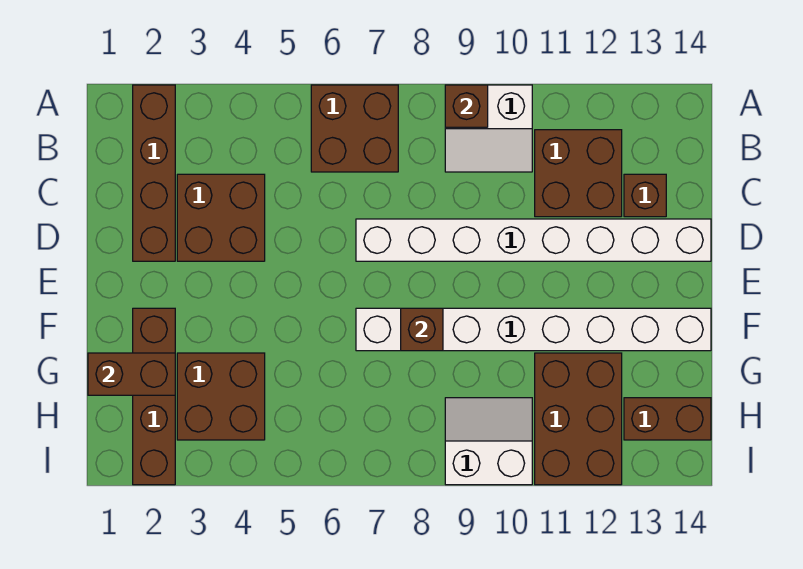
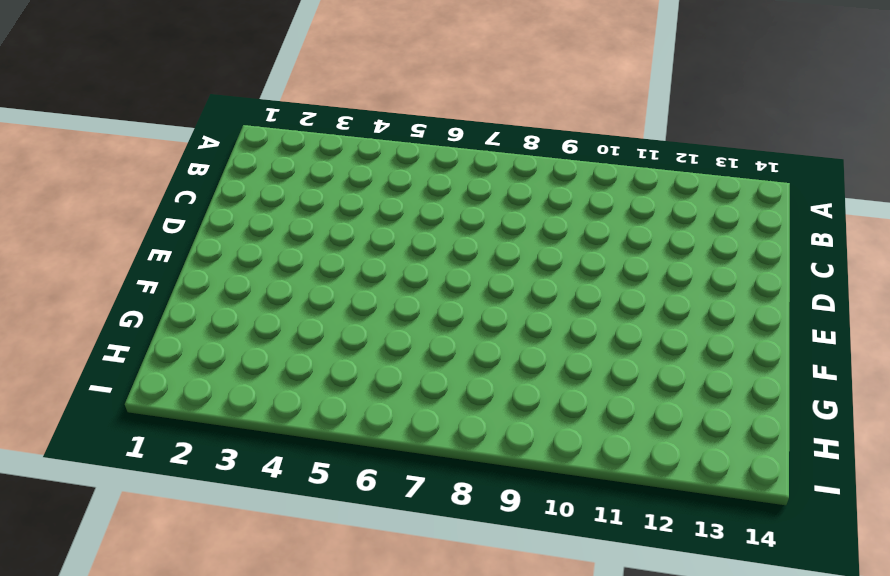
none -> brown 1x4 brick [133,85,175,261]
none -> brown 2x2 brick [311,85,398,172]
none -> white 2x2 slope [445,85,532,172]

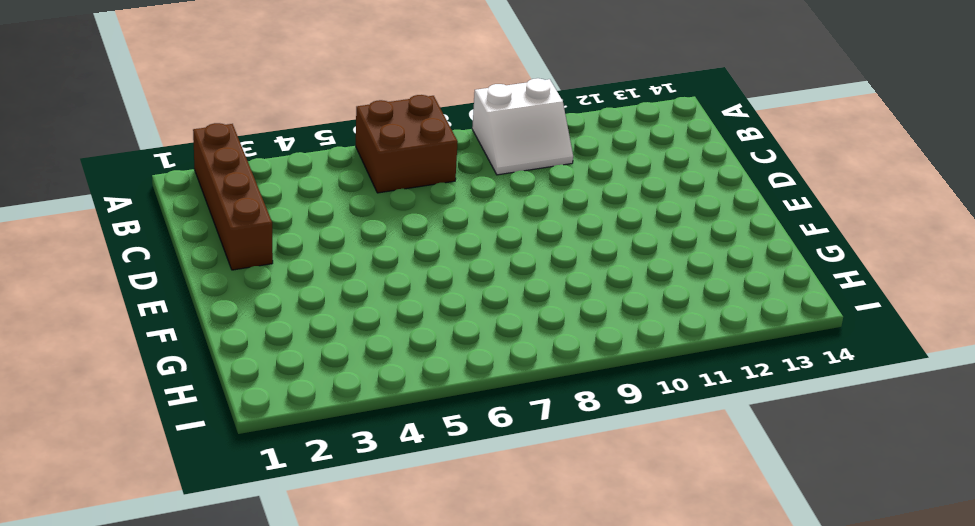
none -> brown 2x2 brick [535,130,622,217]
none -> brown 2x2 brick [177,174,265,261]
none -> brown 1x1 brick [624,174,666,217]

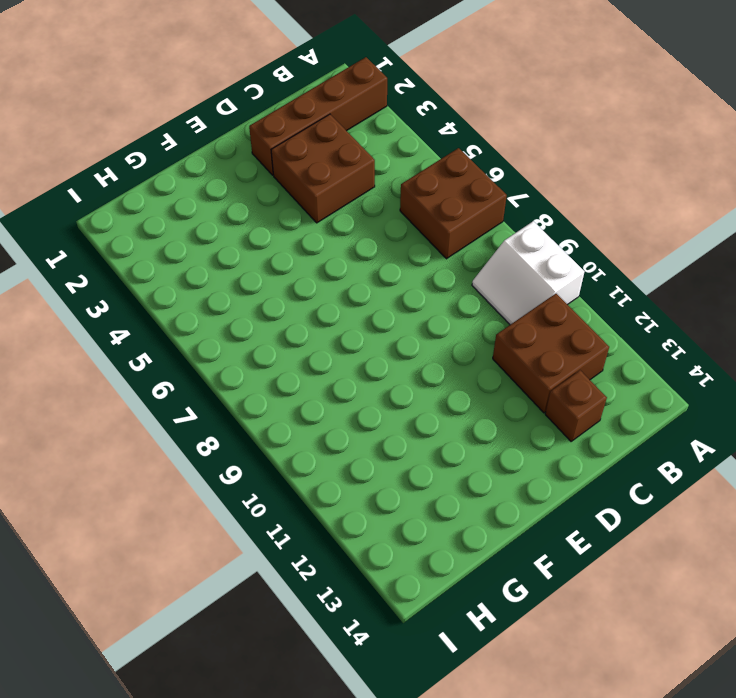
none -> white 1x8 brick [356,219,711,261]
none -> brown 1x4 brick [133,308,175,485]
none -> white 1x8 brick [356,308,711,351]

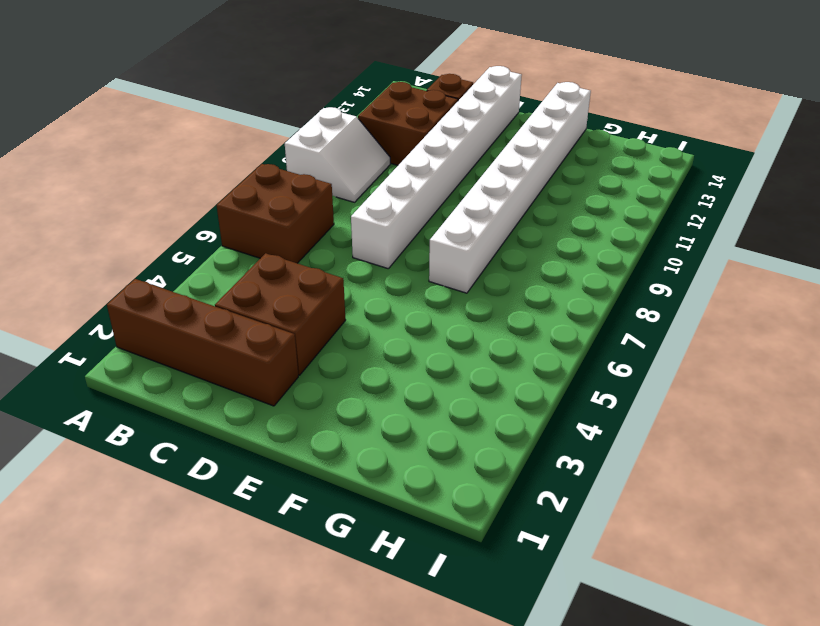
none -> brown 1x4 brick [133,308,175,485]
none -> brown 2x2 brick [177,353,265,440]
none -> brown 2x3 brick [535,353,622,485]

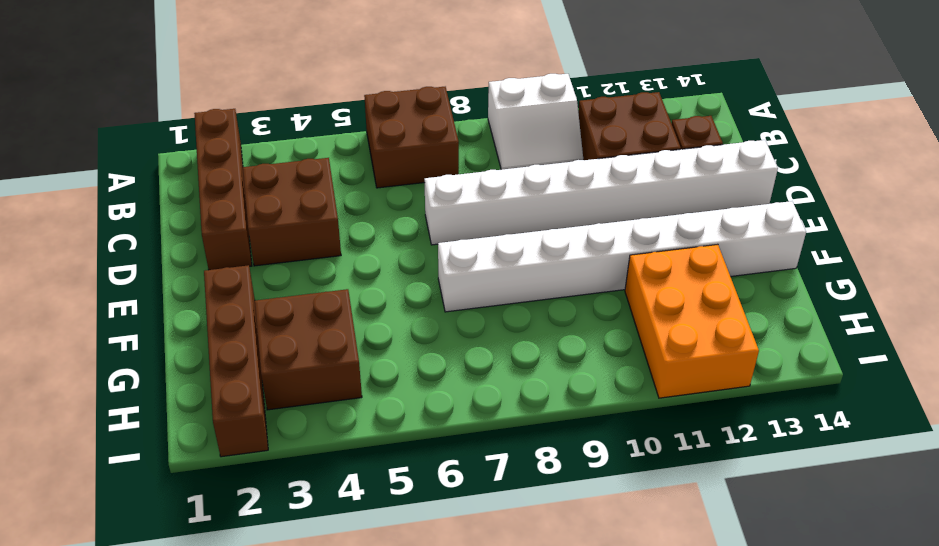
orange 2x3 brick [625,244,759,398] -> brown 2x3 brick [535,353,622,485]
none -> white 2x2 slope [445,398,532,485]
none -> brown 1x2 brick [624,398,711,440]
none -> brown 1x1 brick [445,85,488,127]

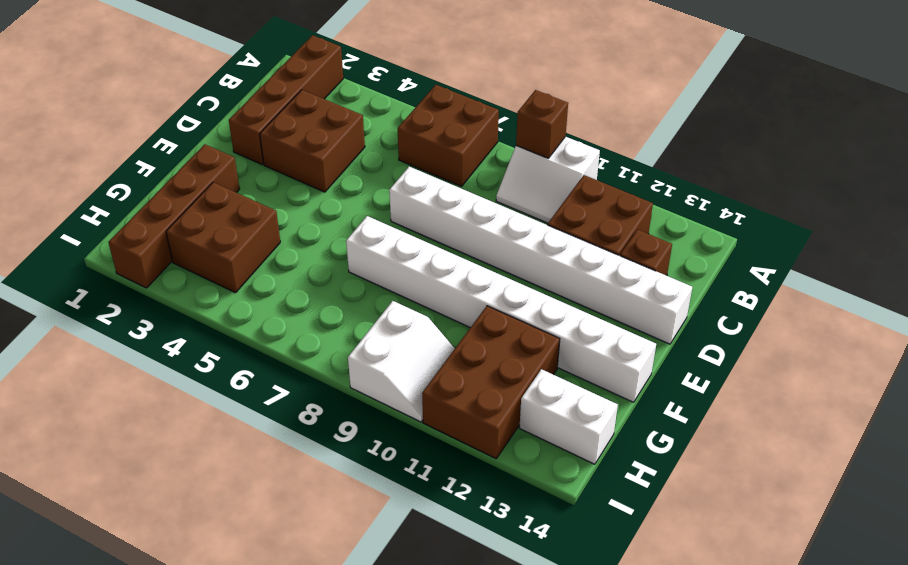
white 2x2 slope [348,301,455,422] -> white 2x2 slope turned to [445,398,532,485]
white 1x2 brick [520,369,618,464] -> brown 1x2 brick [624,398,711,440]
none -> brown 1x1 brick [401,308,443,351]
none -> brown 1x2 brick [88,353,175,395]

